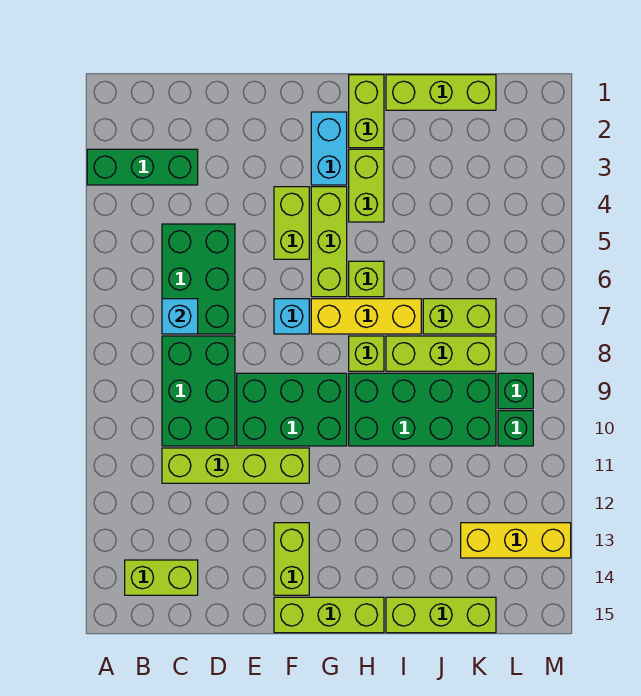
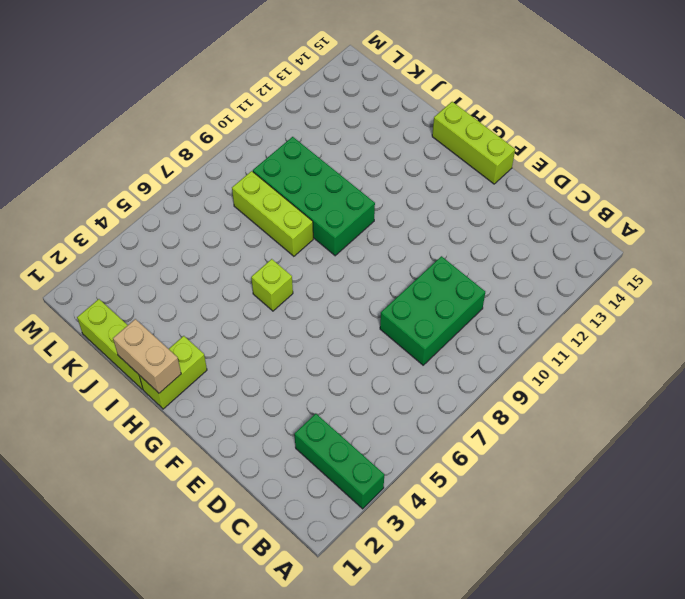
tan 1x2 brick [113,319,181,393] -> none
none -> lime 1x2 brick [125,560,198,595]
none -> green 2x3 brick [162,224,235,334]
none -> lime 1x4 brick [162,448,309,483]

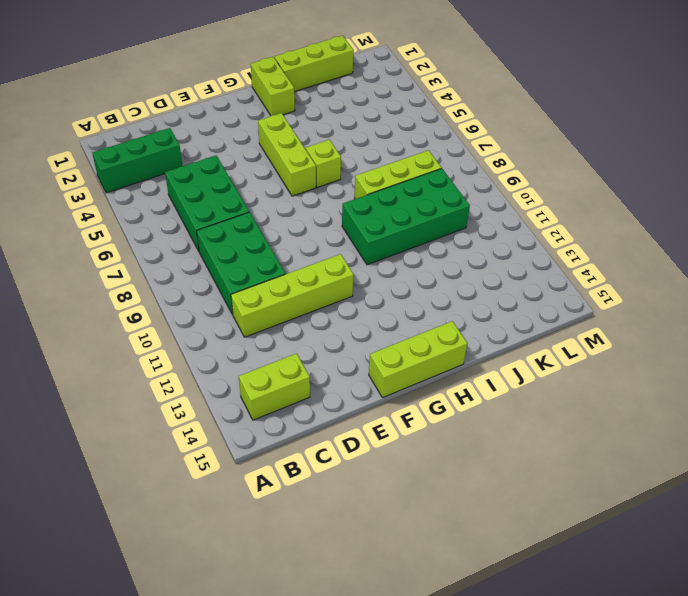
none -> green 2x3 brick [237,373,347,446]
none -> lime 1x2 brick [274,187,309,259]
none -> cyan 1x1 brick [274,299,309,334]

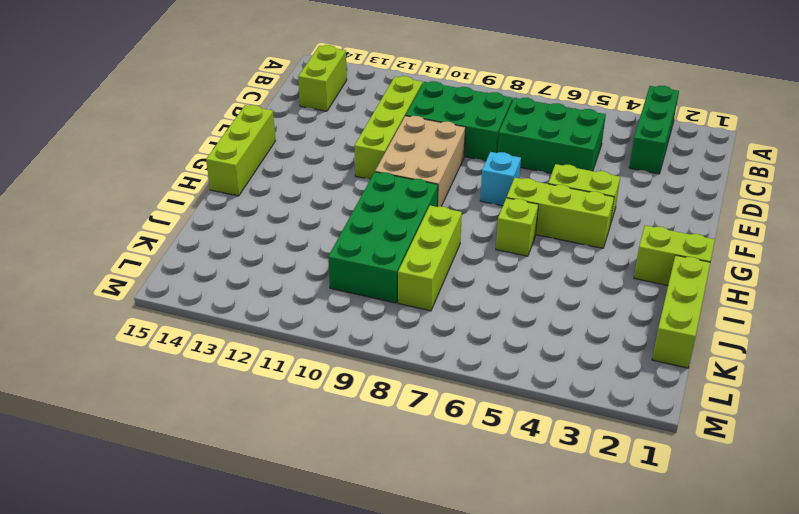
tan 2x3 brick [375,116,466,207] -> green 2x3 brick [237,373,347,446]
none -> lime 1x2 brick [274,523,309,595]
none -> cyan 1x2 brick [311,112,347,185]
none -> yellow 1x3 brick [311,299,421,334]

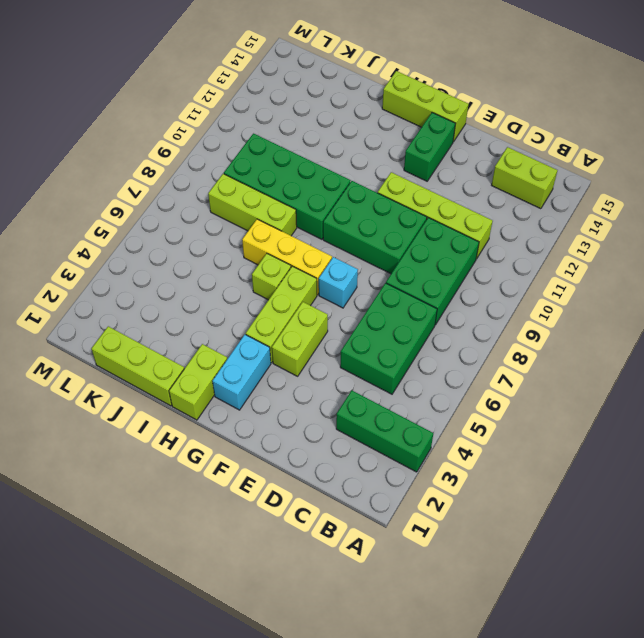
green 1x2 brick [404,113,456,181] -> lime 1x2 brick [274,523,309,595]
none -> lime 1x2 brick [349,149,384,222]
none -> lime 1x1 brick [349,336,384,371]
none -> lime 1x3 brick [386,597,496,633]

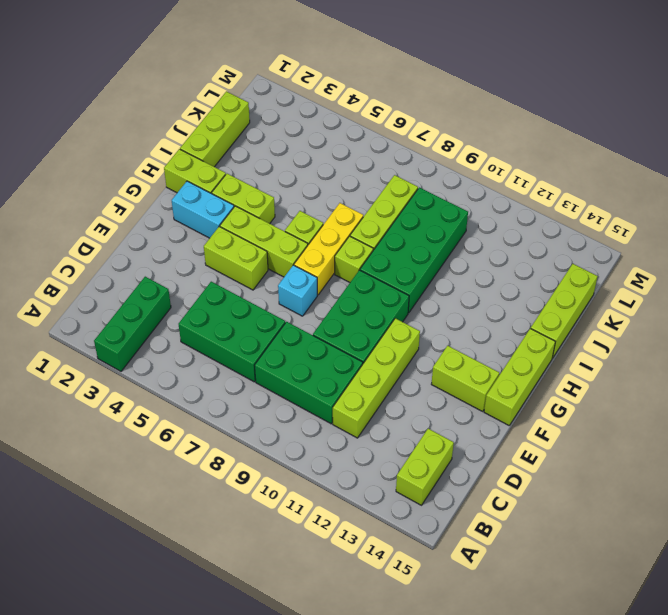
none -> lime 1x2 brick [423,299,496,334]
none -> yellow 1x3 brick [461,523,571,558]
none -> green 1x1 brick [498,373,533,409]

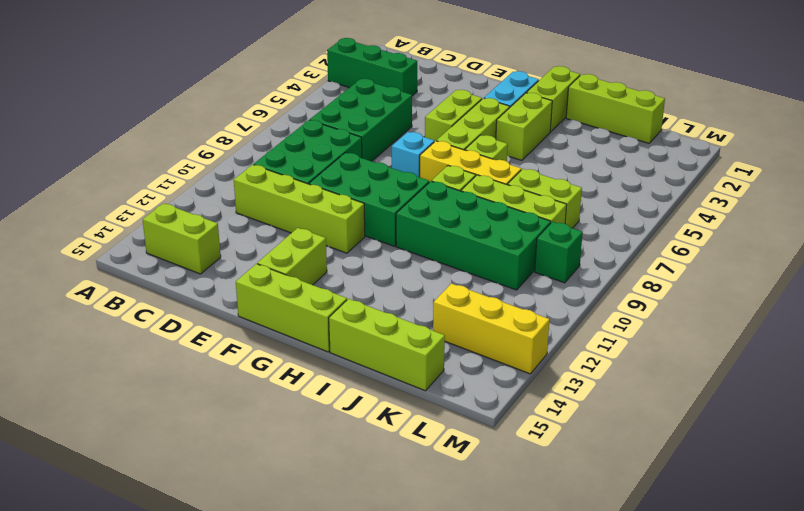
none -> green 1x1 brick [498,411,533,446]
none -> cyan 1x1 brick [162,299,198,334]

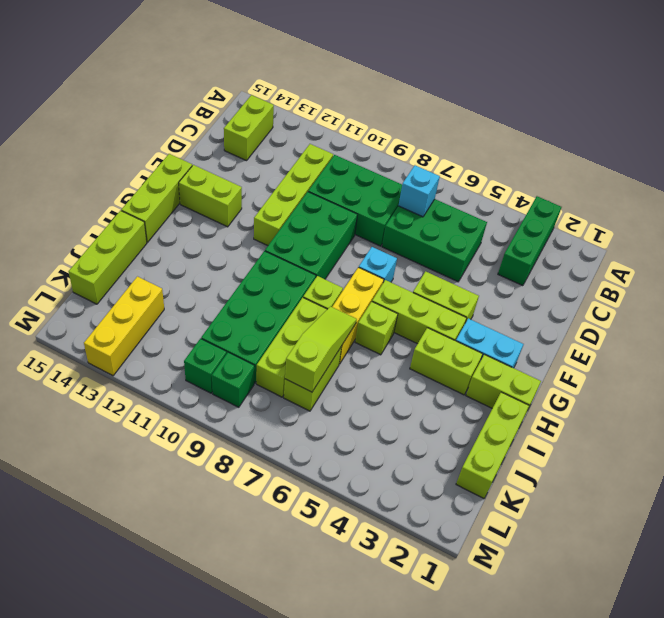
lime 1x3 slope [285,306,357,392] -> none

